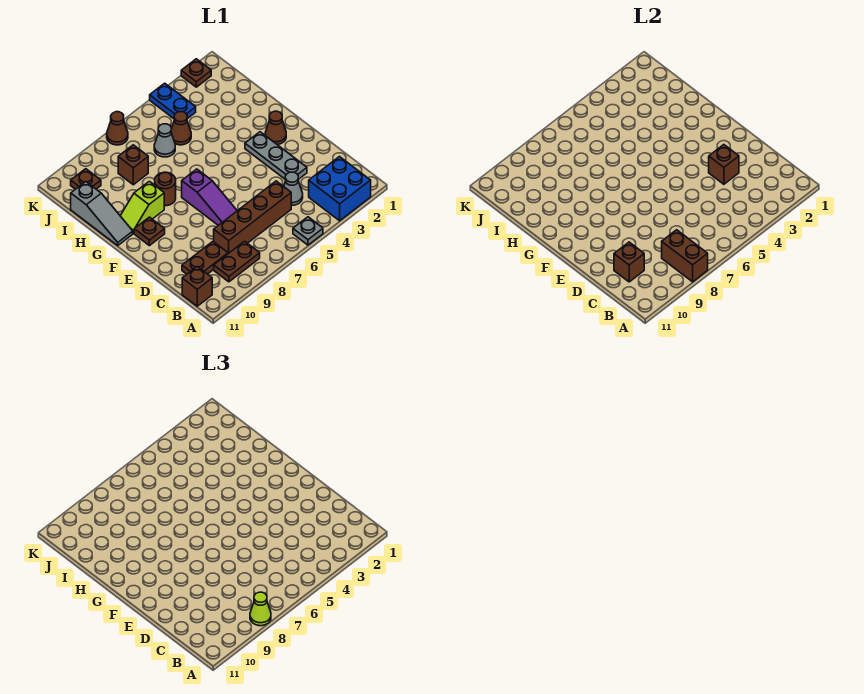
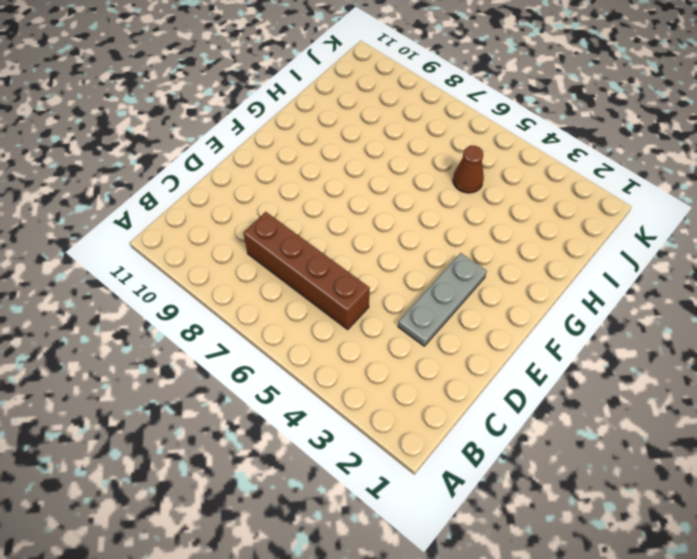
none -> blue 2x2 brick [309,157,371,221]
none -> grey 1x1 plate [293,217,323,245]
none -> brown 1x2 plate [214,241,260,282]

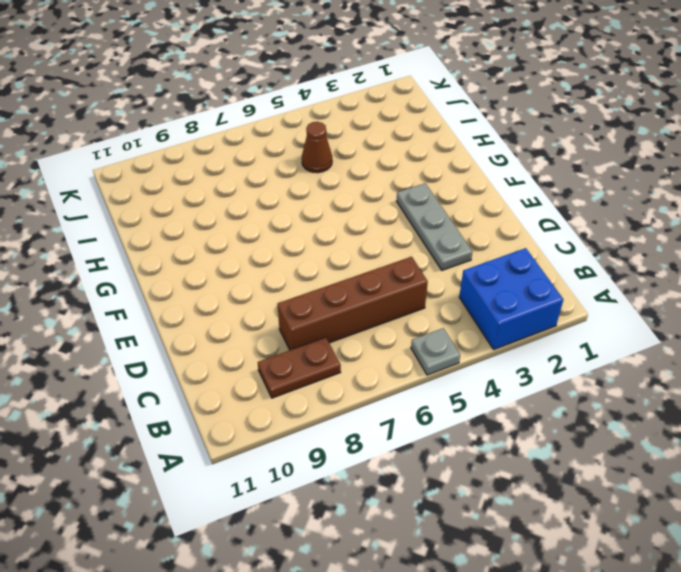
none -> brown 1x1 brick [182,267,212,306]
none -> grey 1x1 cone [284,172,303,205]
none -> brown 1x2 plate [182,242,228,274]

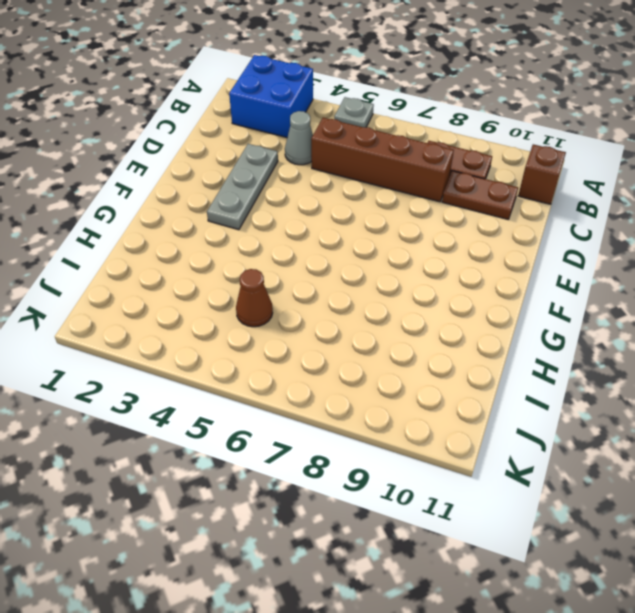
none -> purple 1x3 slope [182,169,237,225]
none -> brown 1x1 cone [265,111,286,145]
none -> brown 1x1 plate [134,217,165,246]

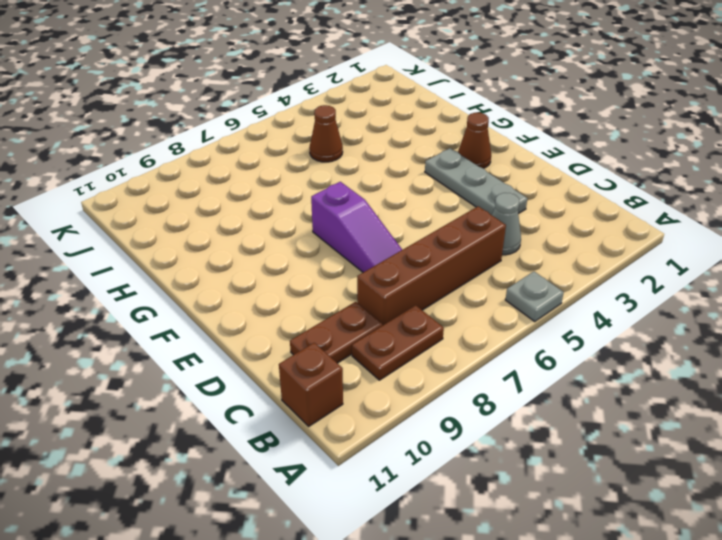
none -> blue 2x2 brick [309,157,371,221]
none -> brown 1x1 plate [134,217,165,246]
none -> brown 1x1 round brick [155,172,176,206]

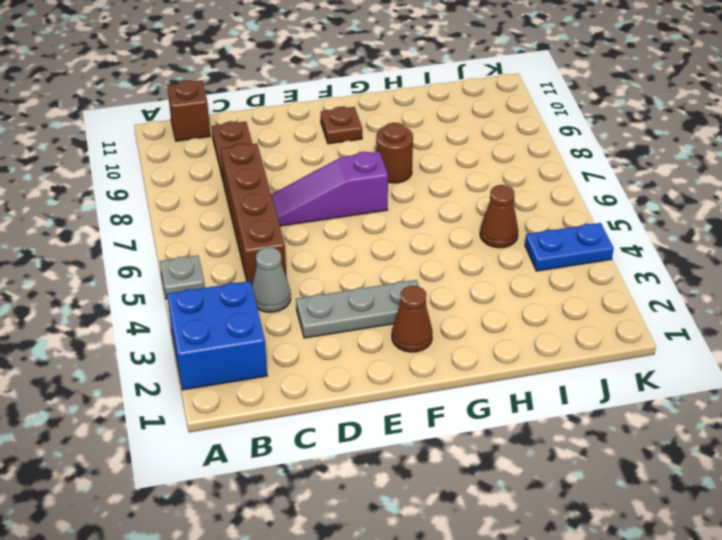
none -> brown 1x2 plate [214,241,260,282]
none -> lime 1x2 slope [120,181,164,233]
none -> grey 1x3 slope [71,182,133,245]

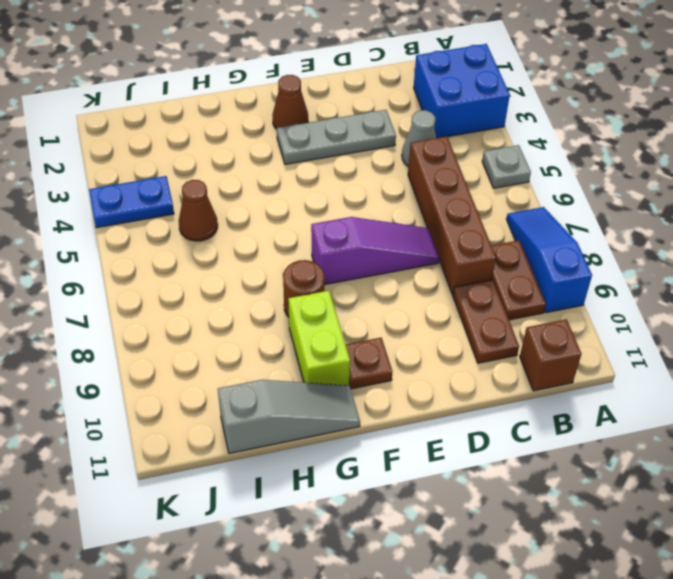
blue 1x3 slope [507,207,592,313] -> none
lime 1x2 brick [288,291,350,386] -> lime 1x2 slope [120,181,164,233]
none -> grey 1x1 cone [154,124,175,157]
none -> brown 1x1 brick [118,145,148,185]
none -> brown 1x1 plate [71,169,101,189]

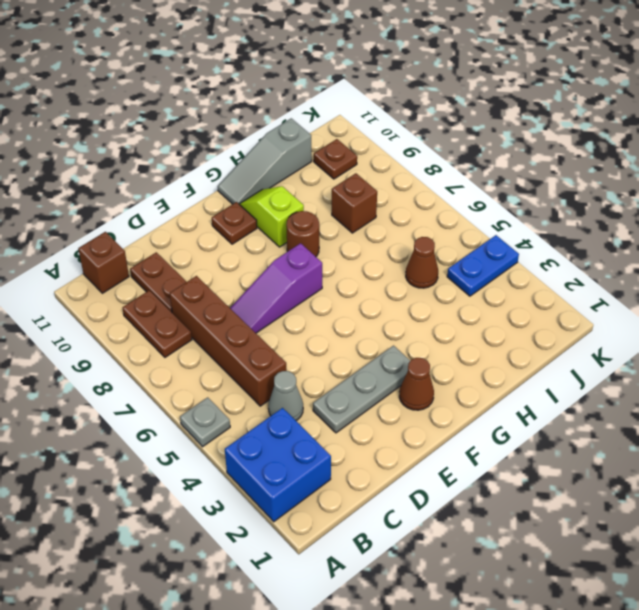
none -> grey 1x1 cone [154,124,175,157]
none -> brown 1x1 plate [181,59,211,87]
none -> brown 1x1 cone [107,112,128,145]

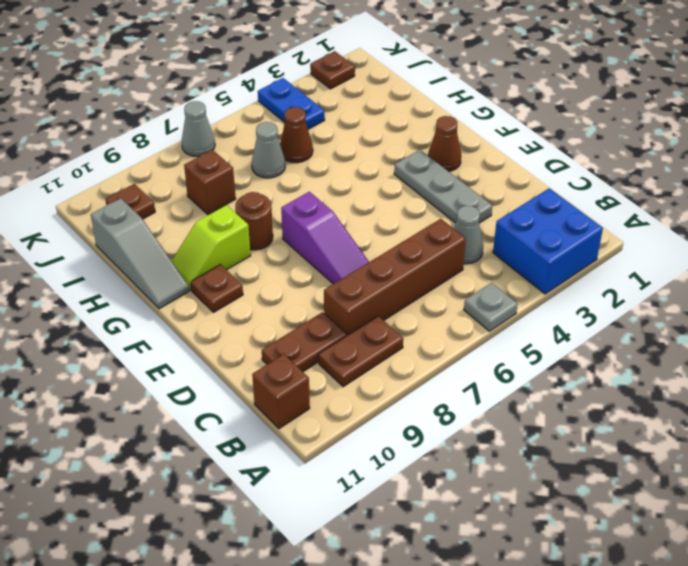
grey 1x1 cone [181,101,215,157] -> brown 1x1 cone [107,112,128,145]
none -> brown 1x2 brick [662,230,708,282]
none -> brown 1x1 brick [614,242,644,282]
none -> brown 1x1 brick [709,145,739,184]

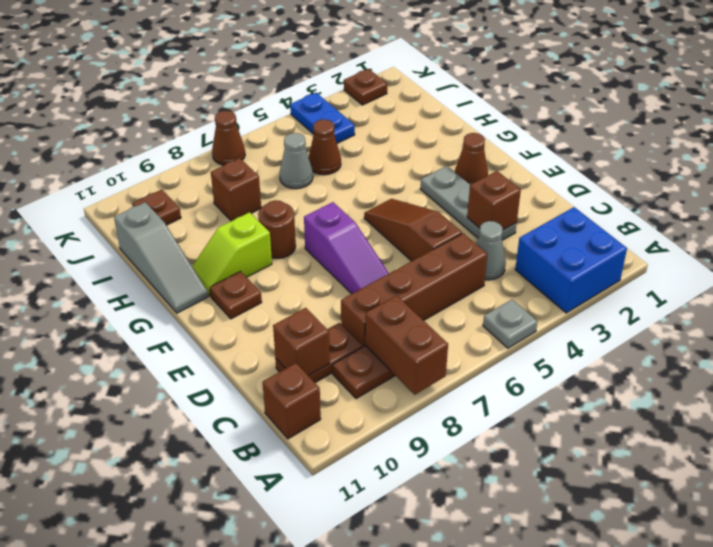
brown 1x3 slope [364,199,462,261] -> none
none -> lime 1x1 cone [250,592,271,626]

